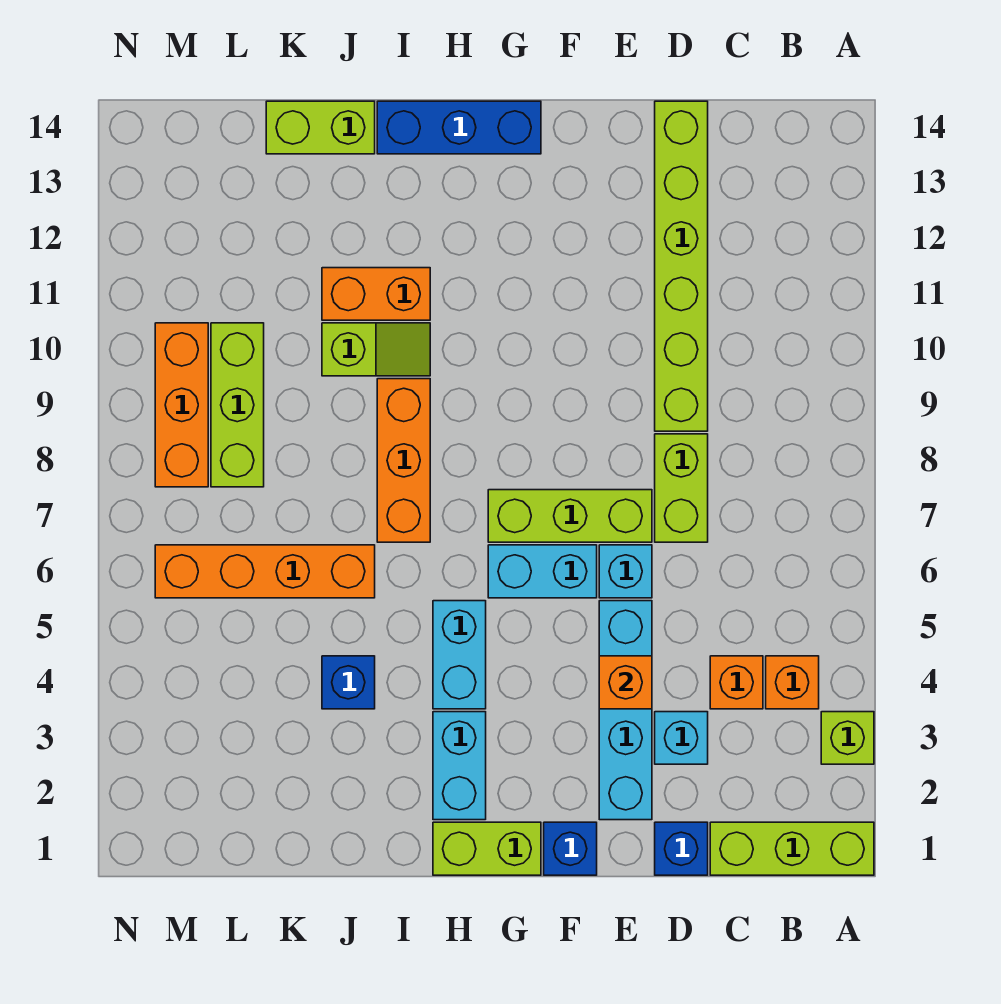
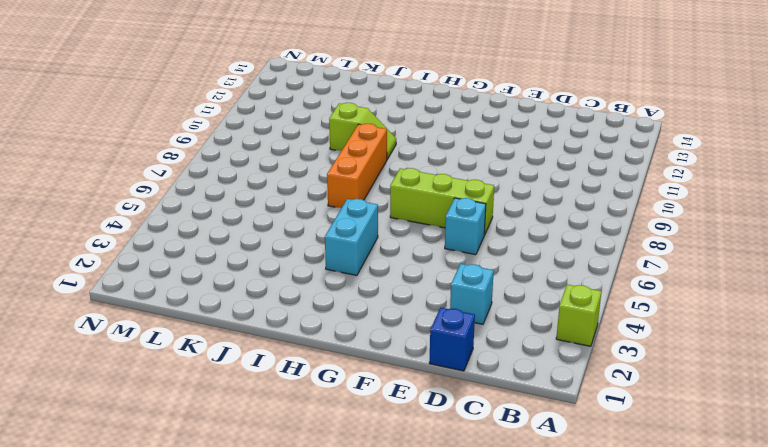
none -> lime 1x3 brick [710,822,874,875]
none -> orange 1x1 brick [766,656,819,709]
none -> orange 1x1 brick [710,656,763,709]

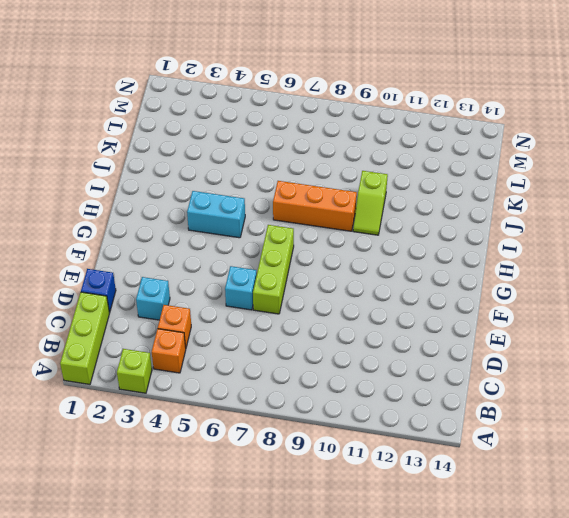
none -> lime 1x2 brick [655,434,708,542]
none -> lime 1x6 brick [655,101,708,431]
none -> cyan 1x4 brick [599,601,652,820]

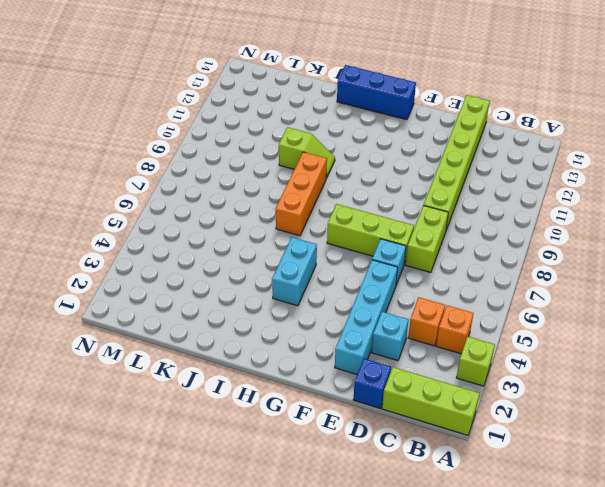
none -> blue 1x1 brick [544,822,597,875]
none -> cyan 1x2 brick [488,545,597,598]
none -> lime 1x2 brick [433,822,541,875]

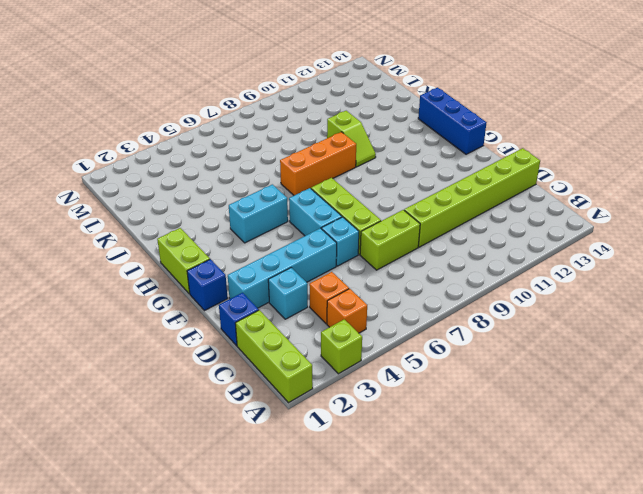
none -> cyan 1x2 brick [433,712,486,820]
none -> orange 1x2 brick [322,268,430,320]
none -> blue 1x1 brick [322,656,375,709]

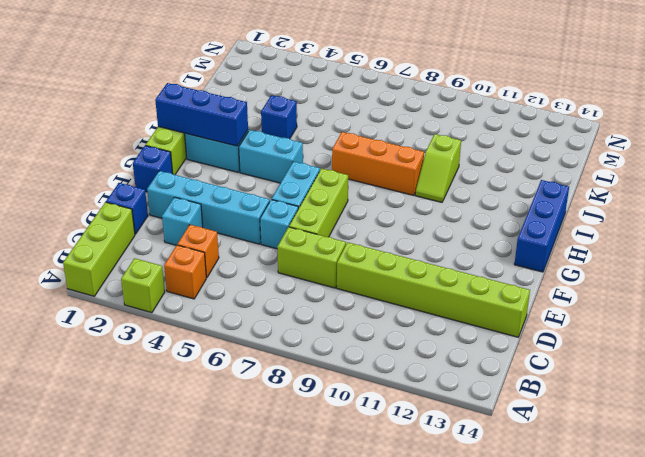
blue 1x3 brick [155,83,248,146] -> none
none -> orange 1x2 brick [322,268,430,320]
none -> orange 1x4 brick [155,545,375,598]
none -> lime 1x2 brick [266,101,375,154]

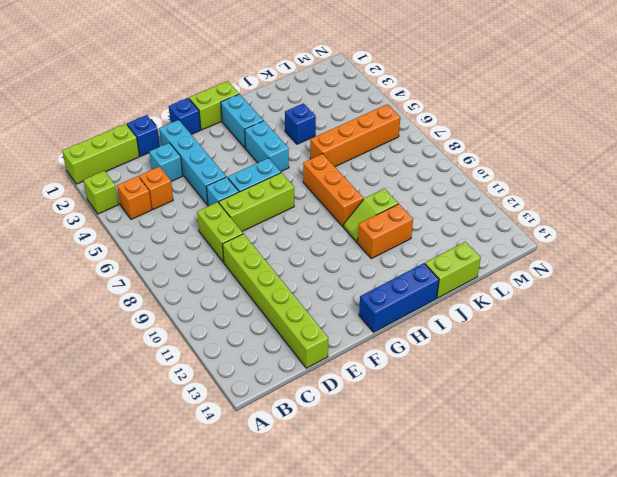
none -> lime 1x3 brick [211,323,264,487]
none -> orange 1x3 brick [155,323,208,487]
none -> orange 1x1 brick [599,656,652,709]

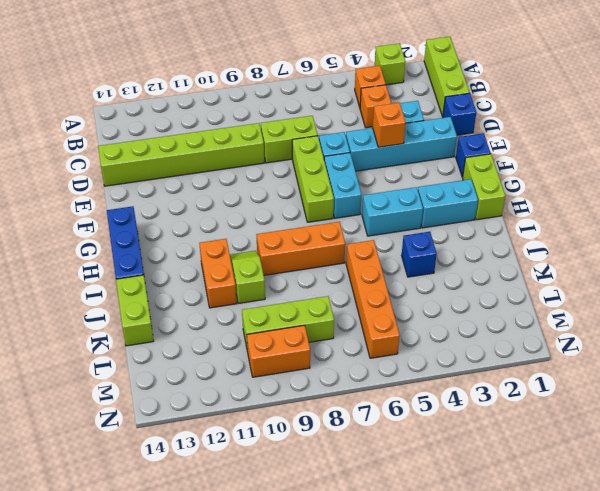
orange 1x2 brick [247,325,310,377] -> orange 1x3 brick [155,323,208,487]

